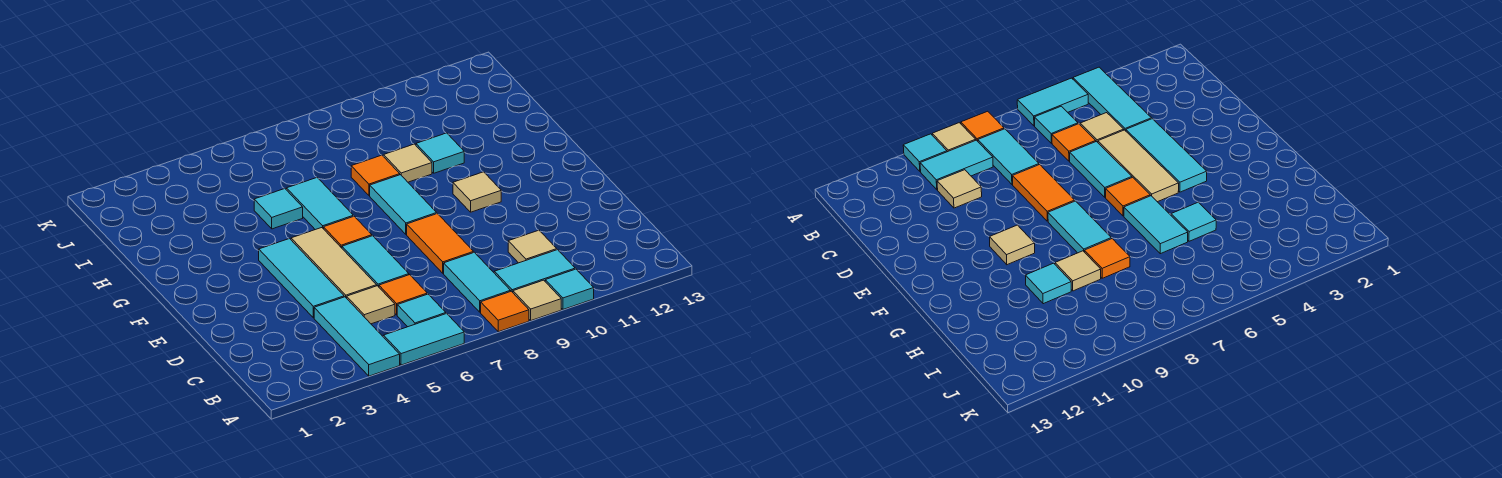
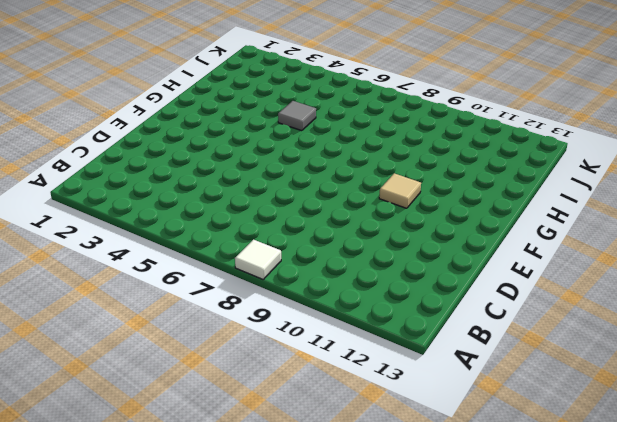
white 1x1 tile [235,239,281,279] -> orange 1x1 tile [481,291,529,332]
grey 1x1 tile [278,101,316,131] -> cyan 1x1 tile [254,189,303,229]
none -> cyan 1x3 tile [314,297,400,376]
none -> cyan 1x2 tile [384,314,464,365]
none -> tan 1x1 tile [513,280,561,320]

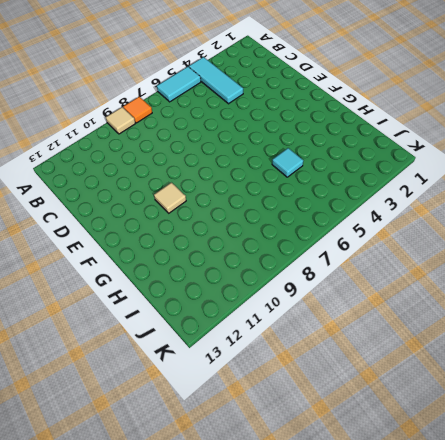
none -> cyan 1x1 tile [545,269,594,309]
none -> cyan 1x1 tile [397,294,446,327]
none -> cyan 1x2 tile [444,252,511,312]

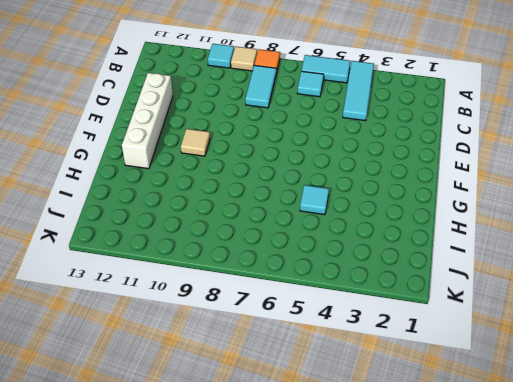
white 1x4 brick [122,73,173,169] -> none
none -> cyan 1x2 tile [495,250,575,292]
none -> tan 1x1 tile [347,286,395,324]
none -> orange 1x1 tile [379,275,427,315]

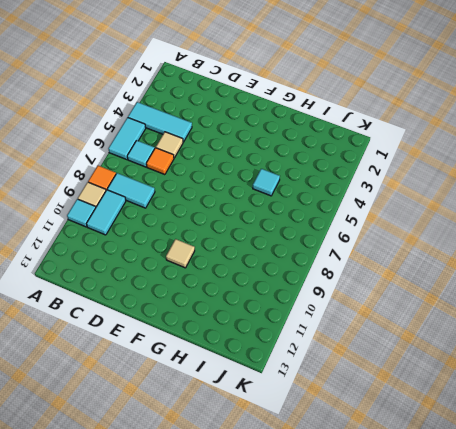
none -> tan 1x1 tile [508,230,557,263]
none -> cyan 1x3 tile [259,239,344,318]
none -> tan 1x3 tile [291,228,377,298]

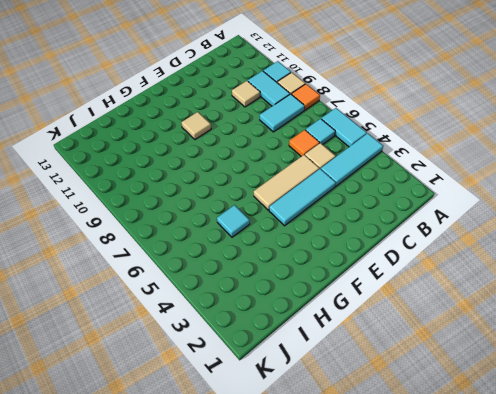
none -> cyan 1x2 tile [342,236,409,287]
none -> orange 1x2 tile [407,214,474,273]
none -> orange 1x1 tile [324,216,372,248]

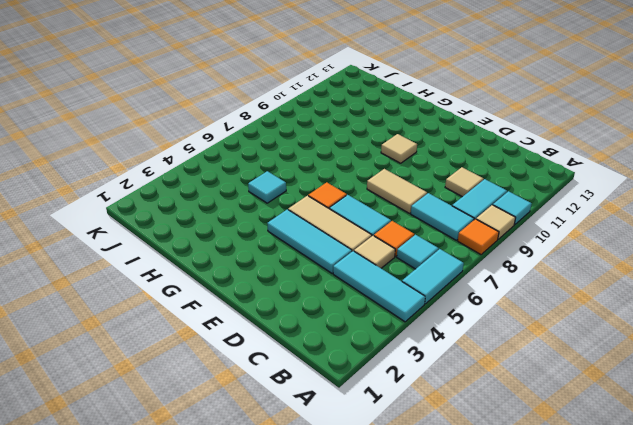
tan 1x2 tile [367,169,427,213] -> orange 1x2 tile [407,214,474,273]
none -> cyan 1x2 tile [370,175,437,234]
none -> cyan 1x2 tile [287,178,353,230]
none -> orange 1x1 tile [351,155,400,196]

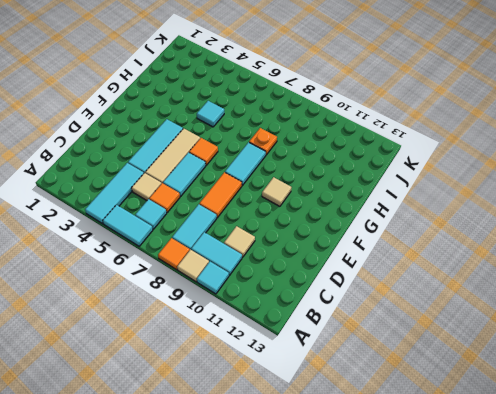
orange 1x1 plate [249,128,277,155] -> orange 1x1 tile [351,155,400,196]
none -> cyan 1x2 tile [287,178,353,230]
none -> tan 1x1 tile [383,144,432,182]
none -> cyan 1x1 tile [416,133,464,173]

